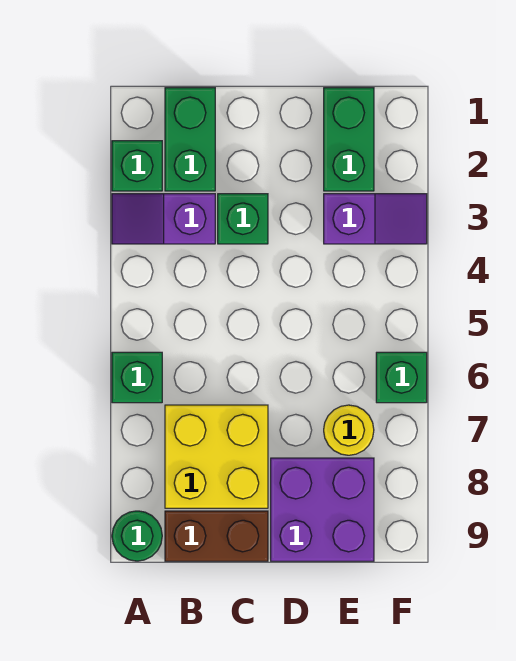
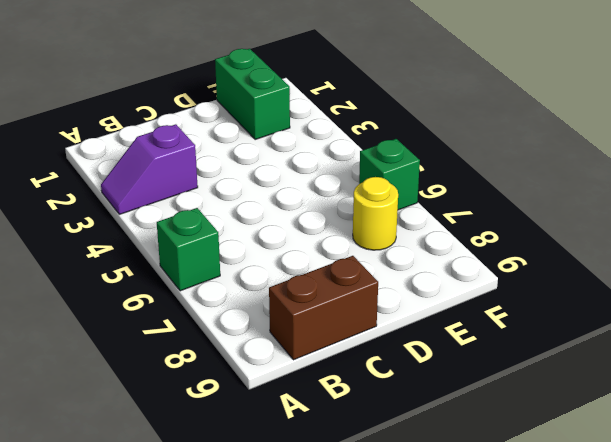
none -> green 1x1 brick [112,141,162,191]
none -> green 1x1 round brick [112,511,162,561]
none -> green 1x2 brick [165,88,215,191]

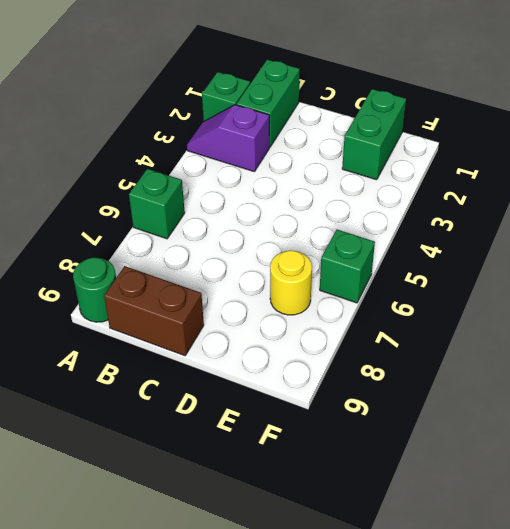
none -> yellow 2x2 brick [165,405,268,508]
none -> green 1x1 brick [218,194,268,244]
none -> purple 2x2 brick [271,458,374,561]

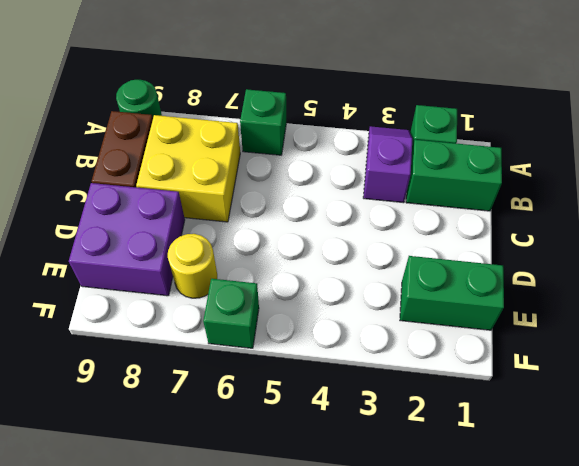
none -> green 1x1 brick [218,194,268,244]
none -> purple 1x2 slope [324,194,427,244]

